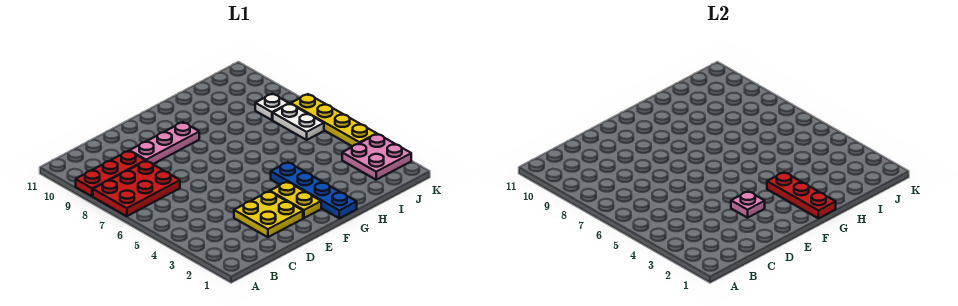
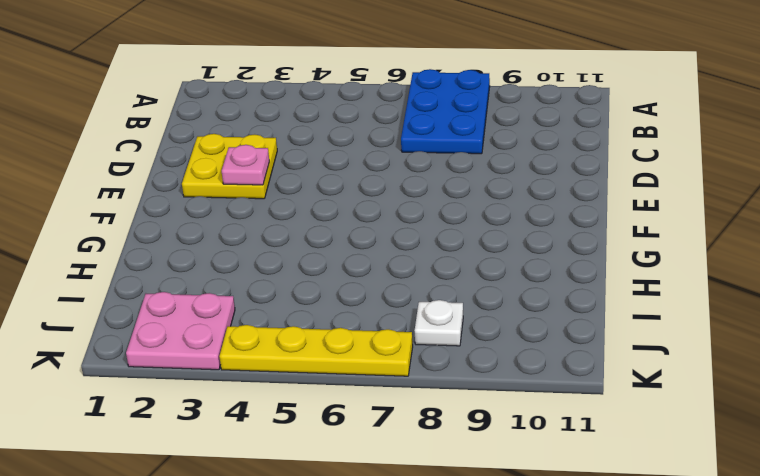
blue 2x3 plate [401,69,490,154] -> red 2x3 plate [93,161,180,216]
none -> red 1x3 plate [76,151,145,196]
none -> pink 1x3 plate [130,122,199,164]
none -> yellow 1x2 plate [270,182,321,218]

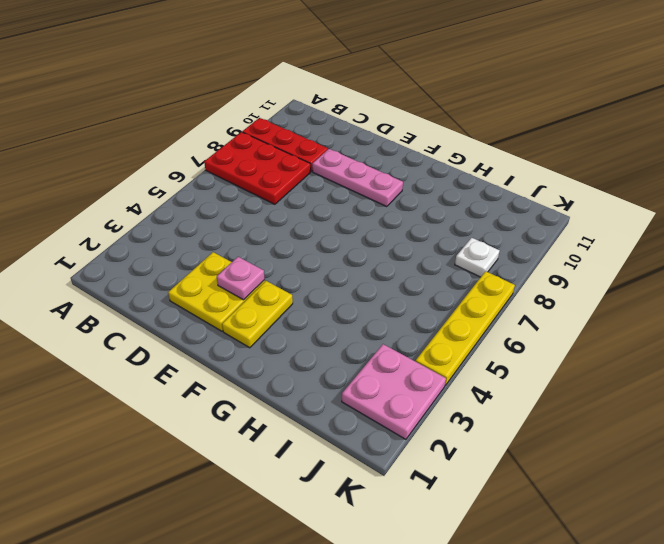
none -> blue 1x4 plate [271,162,357,218]
none -> white 1x2 plate [273,104,324,140]
none -> red 1x3 plate [767,172,836,218]

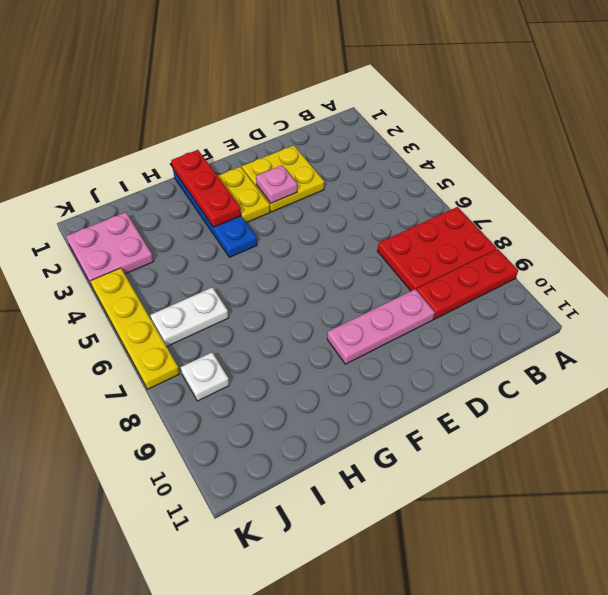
white 1x2 plate [150,287,229,347] -> white 1x2 plate turned to [273,104,324,140]

